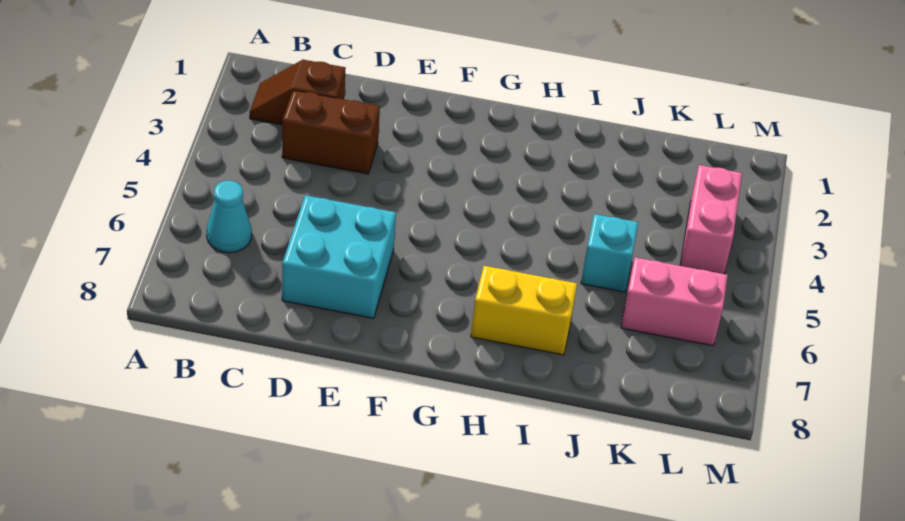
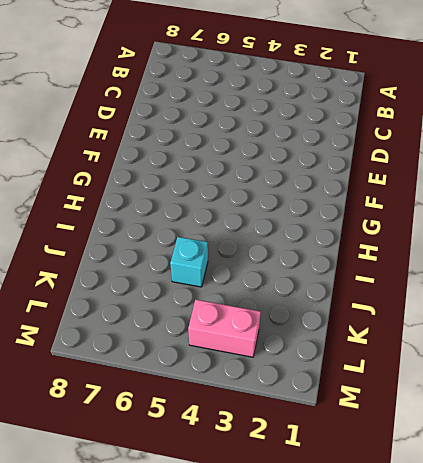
none -> brown 1x2 slope [250,60,346,125]
none -> cyan 1x1 cone [207,181,252,253]

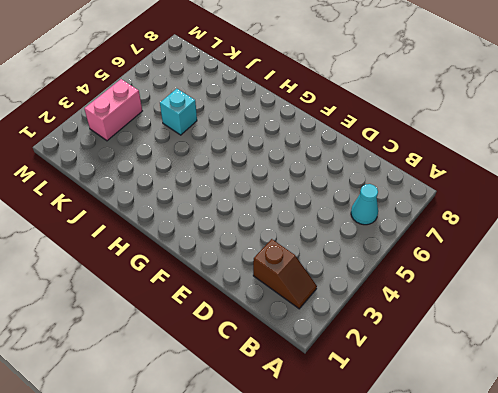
none -> brown 1x2 brick [282,90,380,174]
none -> cyan 2x2 brick [282,195,396,318]

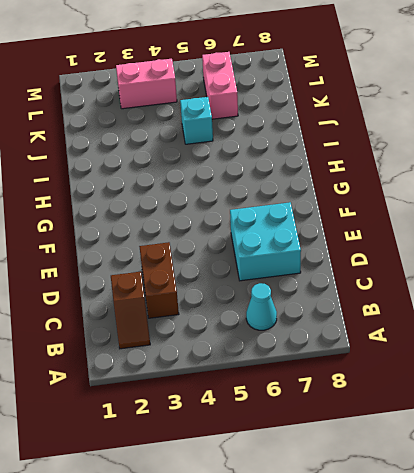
none -> yellow 1x2 brick [471,266,577,355]

